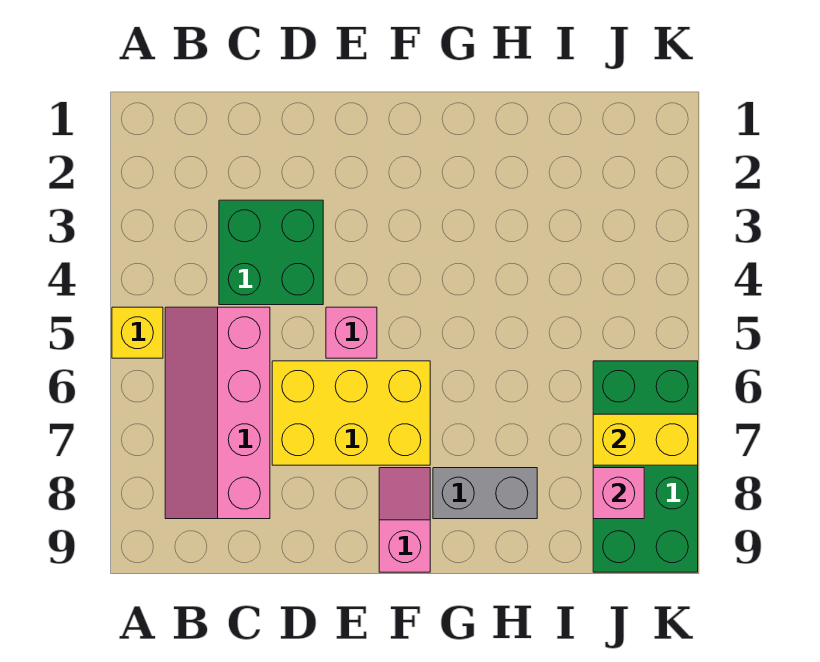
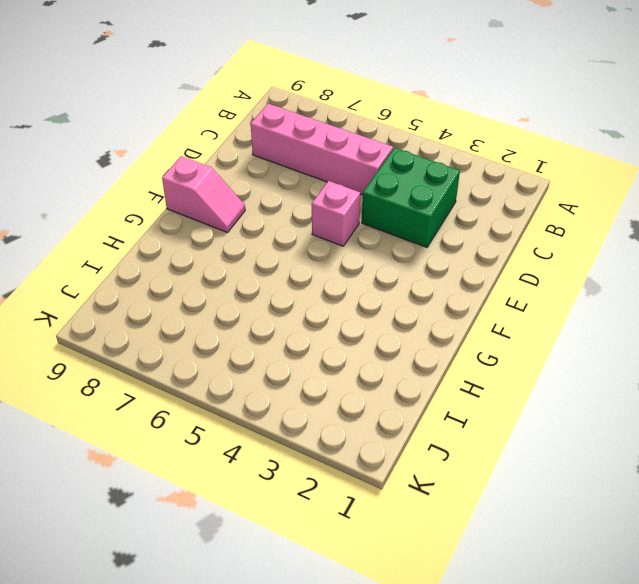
none -> yellow 1x1 brick [112,307,163,358]
none -> yellow 2x3 brick [272,361,430,465]

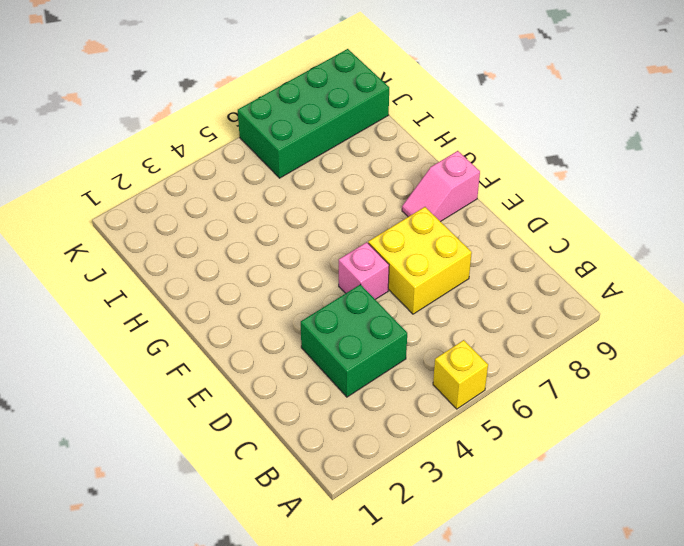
yellow 2x2 brick [368,207,472,314] -> yellow 2x3 brick [272,361,430,465]
none -> pink 2x4 slope [165,307,270,519]
none -> grey 1x2 brick [433,468,537,519]

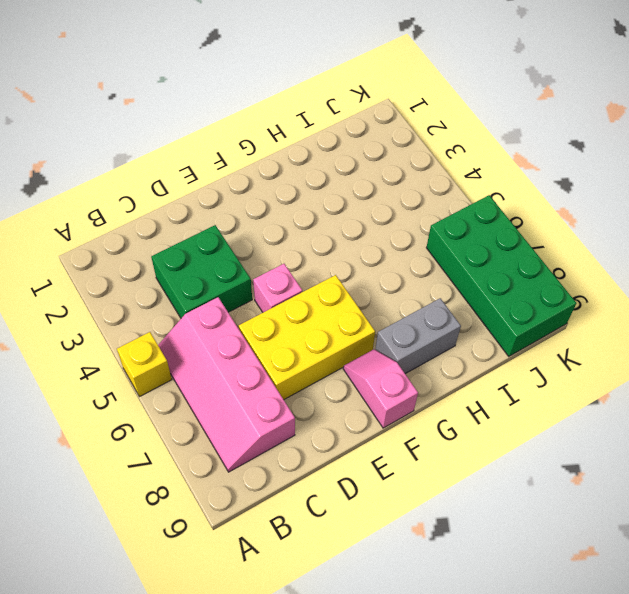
none -> yellow 1x2 brick [593,414,698,465]
none -> pink 1x1 brick [593,468,644,519]

